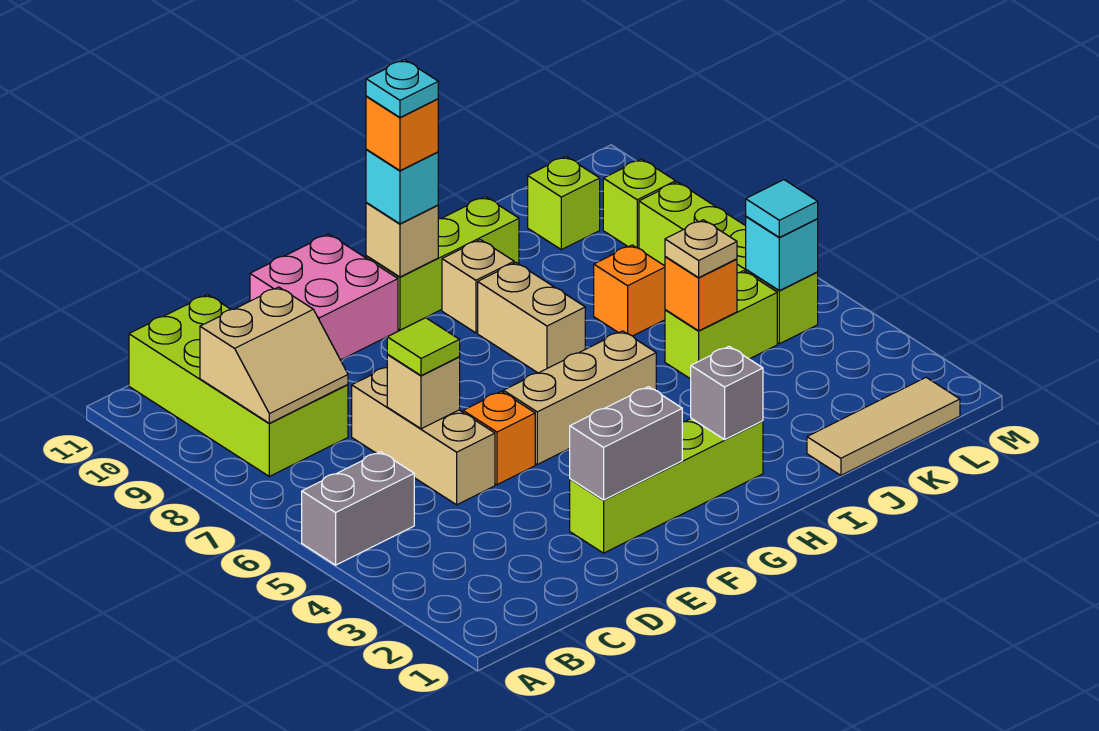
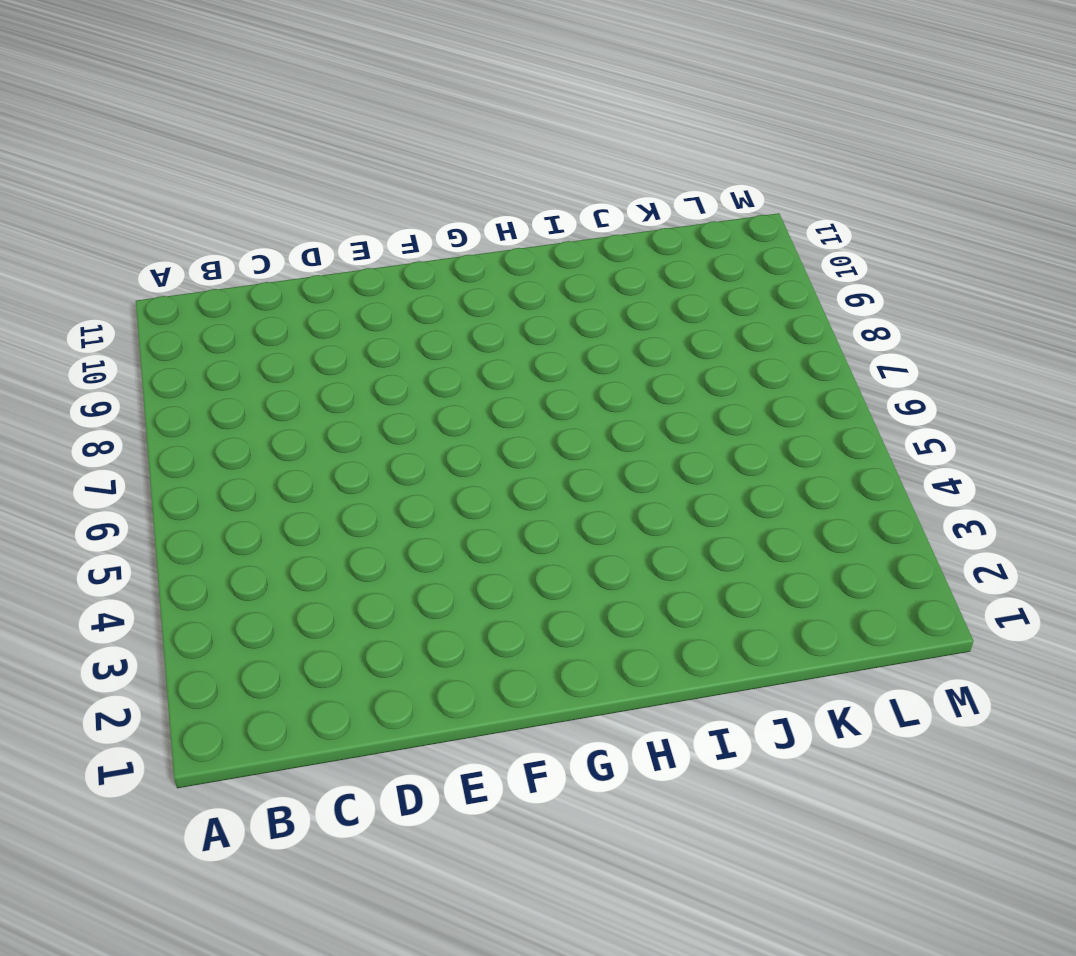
none -> grey 1x2 brick [302,452,414,565]
none -> lime 2x4 brick [129,295,348,476]
none -> tan 1x3 brick [352,368,495,505]

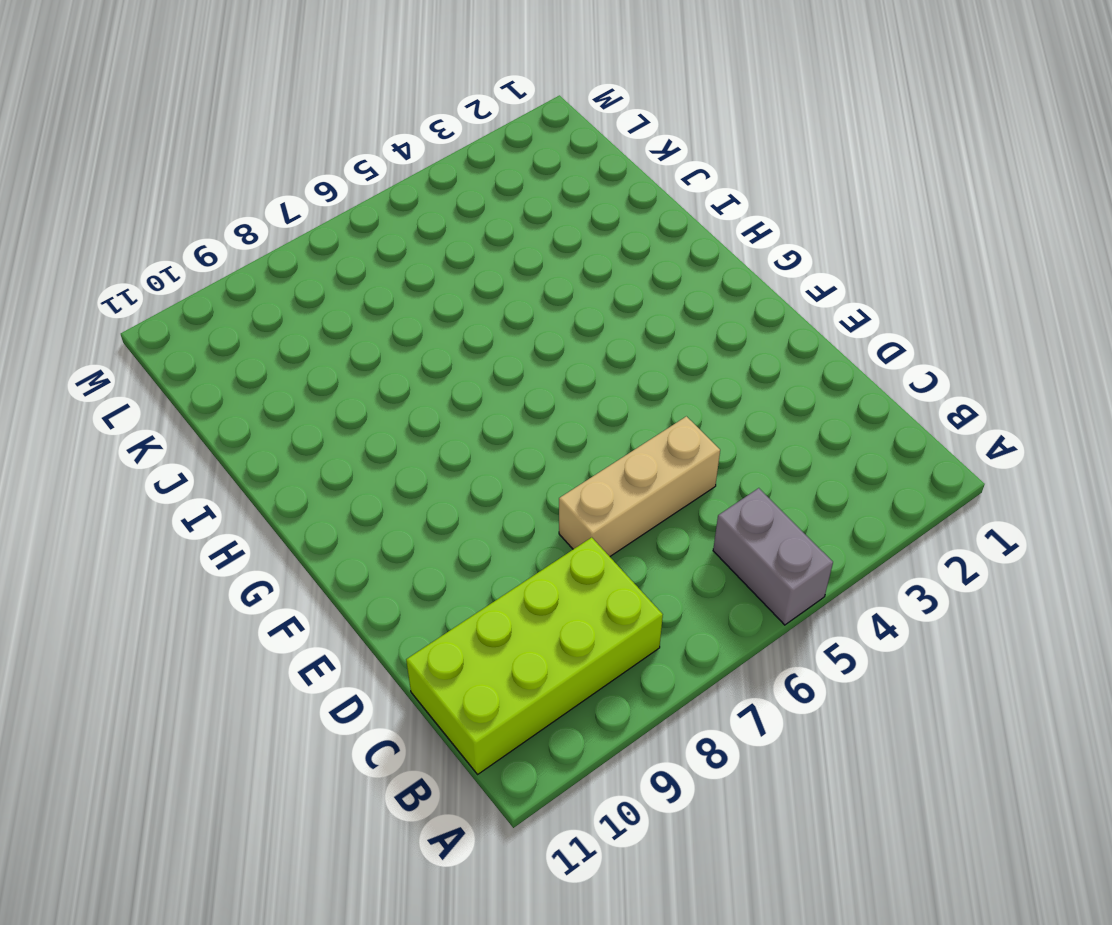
none -> lime 1x4 brick [570,419,763,553]
none -> orange 1x1 brick [463,391,535,485]
none -> pink 2x2 brick [250,234,398,360]

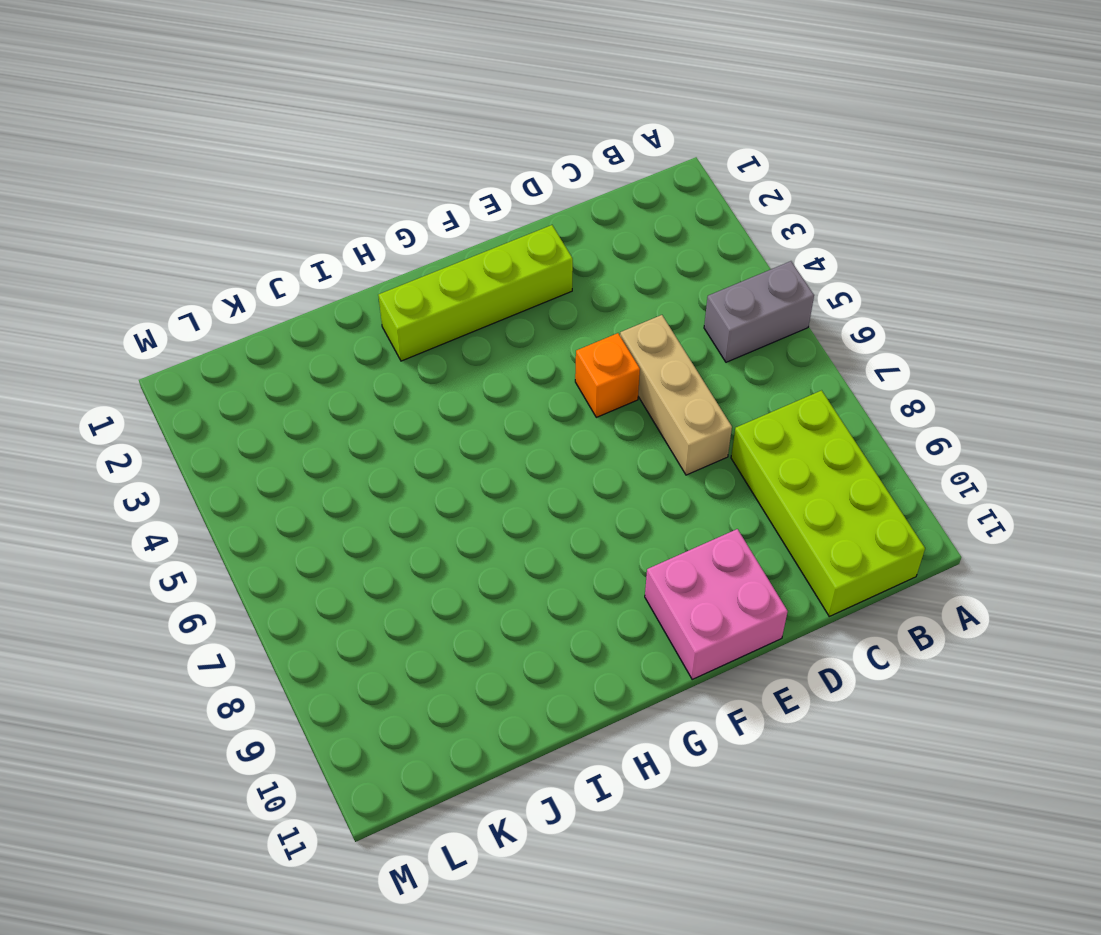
none -> tan 1x3 brick [503,331,656,464]
none -> lime 1x3 brick [366,197,519,330]
none -> tan 1x2 brick [478,263,585,373]

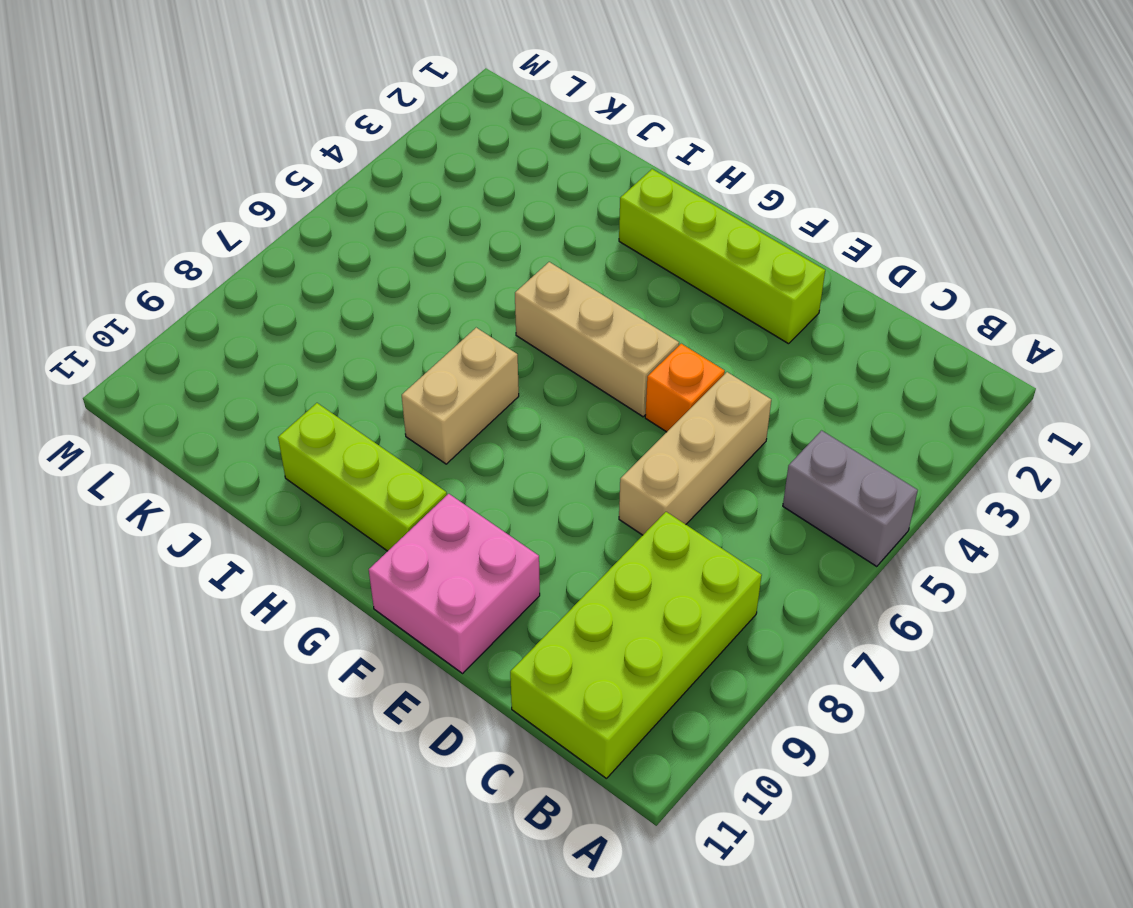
none -> tan 1x1 brick [442,240,514,333]
none -> tan 1x3 tile [807,377,960,475]
none -> lime 1x2 brick [665,271,777,379]

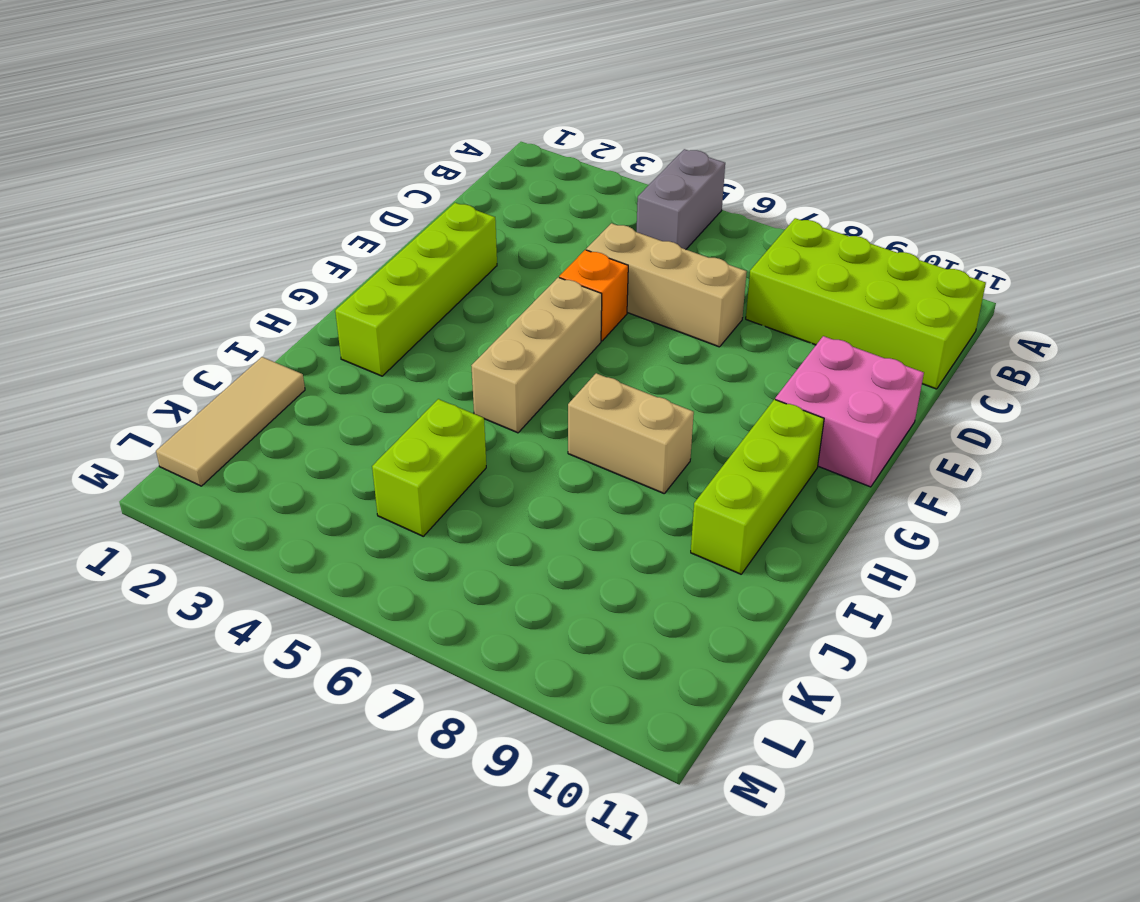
none -> tan 1x1 brick [442,240,514,333]
none -> orange 1x1 brick [594,245,665,336]
none -> lime 1x1 brick [528,157,600,250]

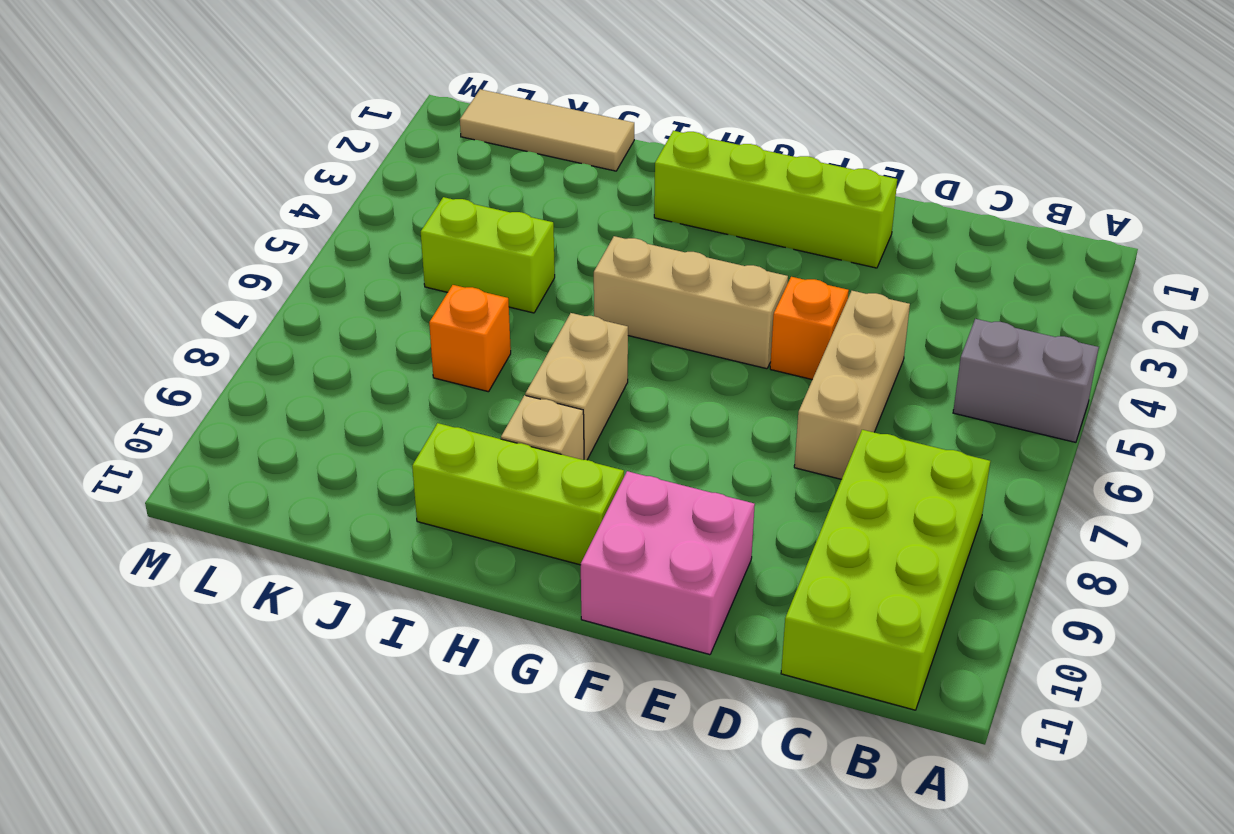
none -> lime 1x1 brick [528,157,600,250]
none -> lime 1x4 brick [639,182,818,344]
none -> lime 1x1 brick [603,159,676,248]

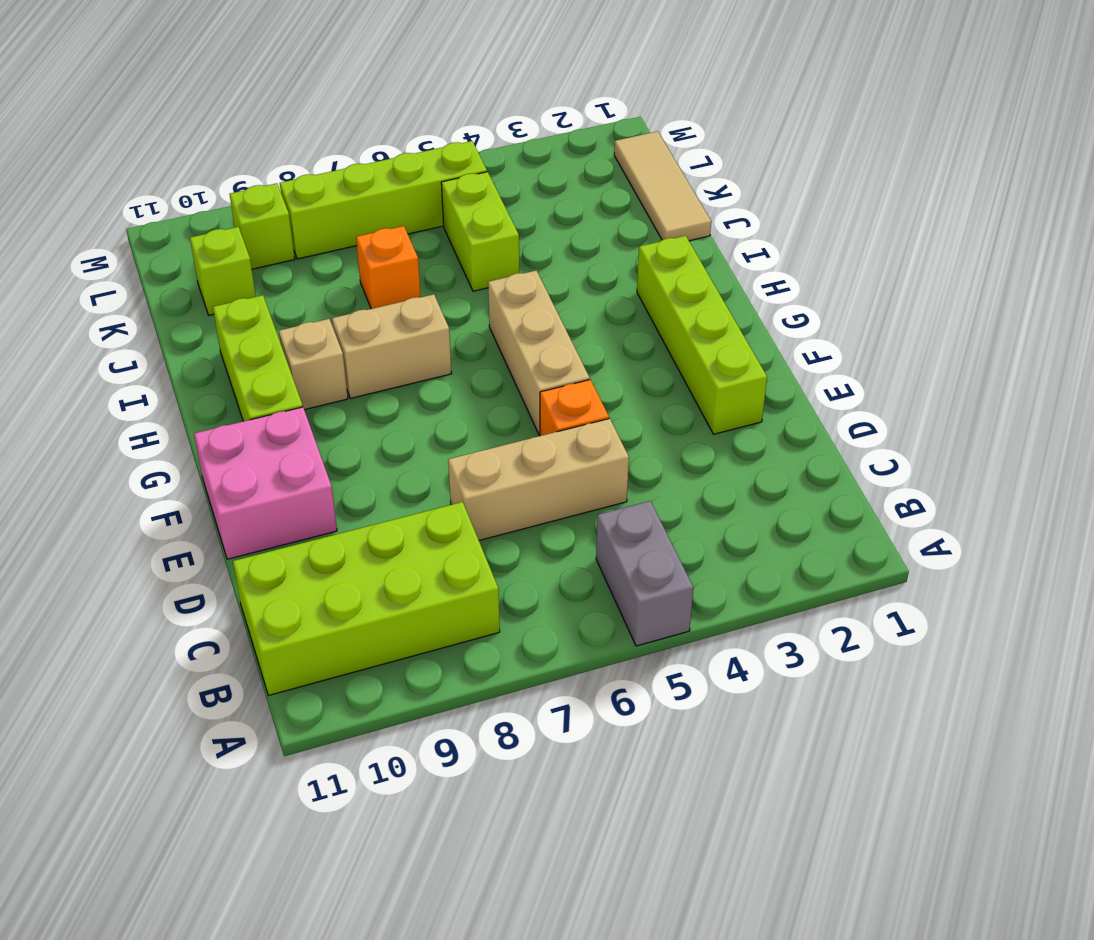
none -> tan 2x2 slope [200,287,348,423]
none -> tan 1x1 brick [387,355,460,429]
none -> grey 1x2 brick [570,387,682,500]

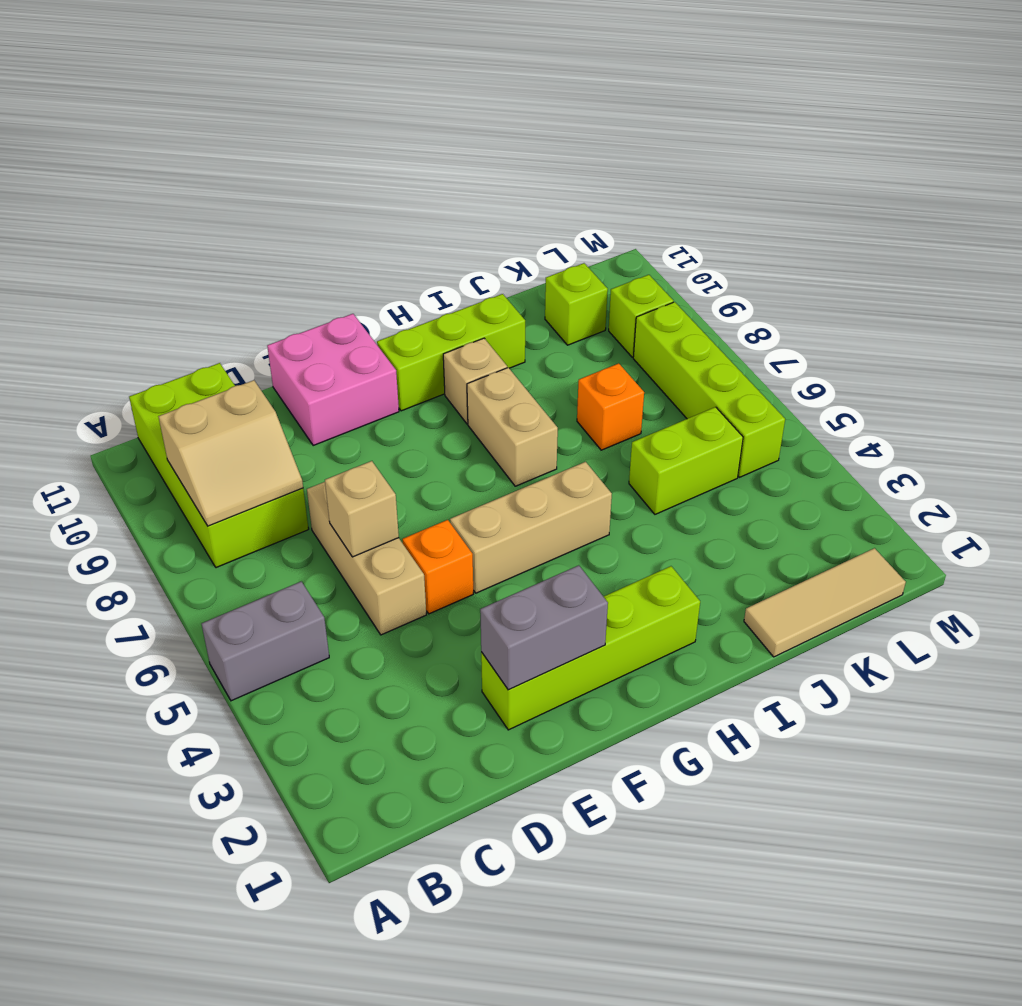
none -> tan 1x1 brick [366,203,438,277]
none -> grey 1x1 brick [691,346,763,440]
none -> orange 1x1 brick [665,257,737,331]

